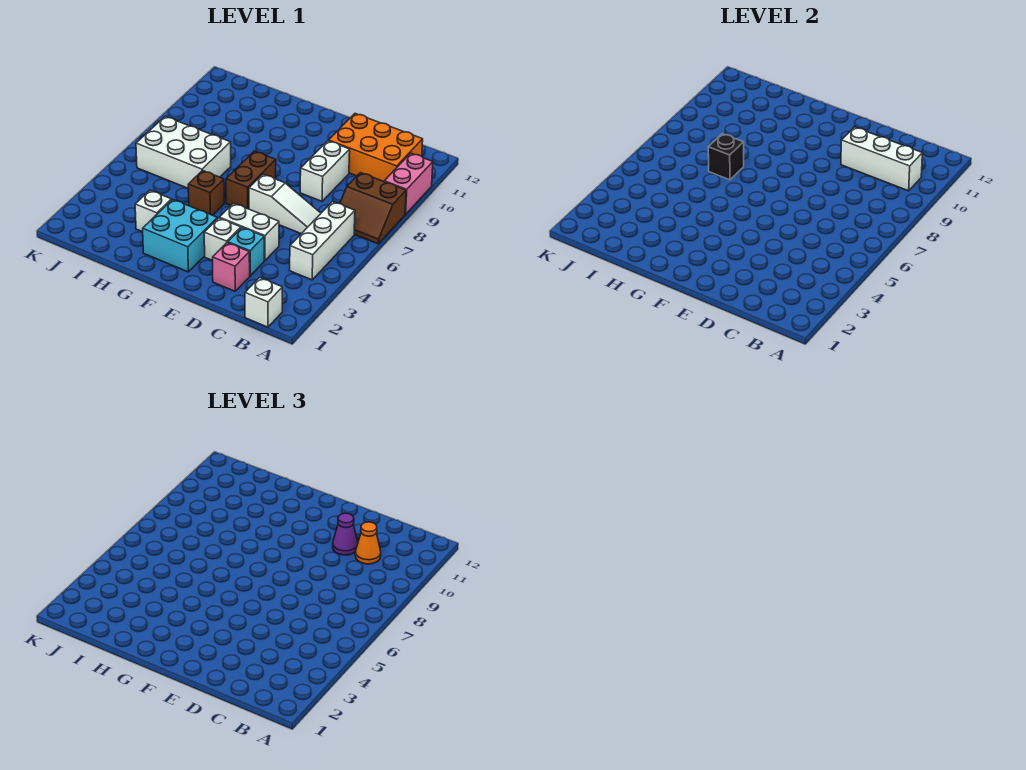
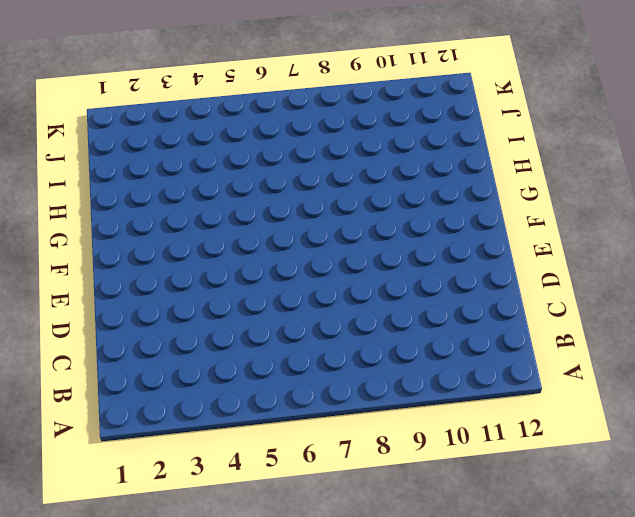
none -> brown 2x2 slope [340,173,406,244]
none -> pink 1x2 brick [384,153,433,214]
none -> white 1x1 brick [245,278,282,327]

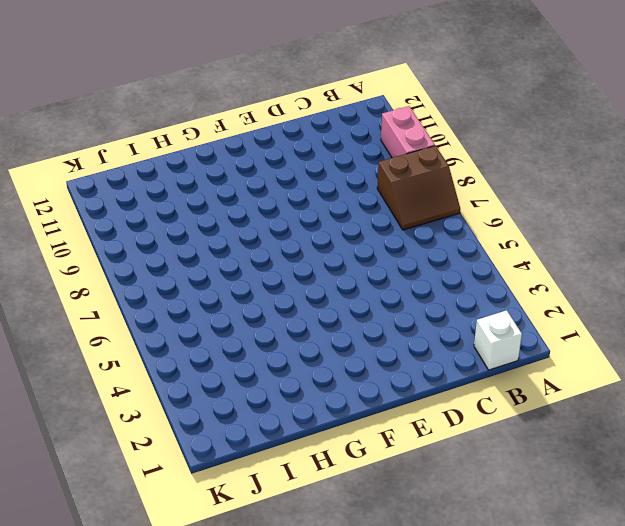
none -> white 1x3 brick [290,202,355,280]
none -> orange 2x3 brick [328,114,423,181]
none -> white 1x3 slope [249,174,321,234]

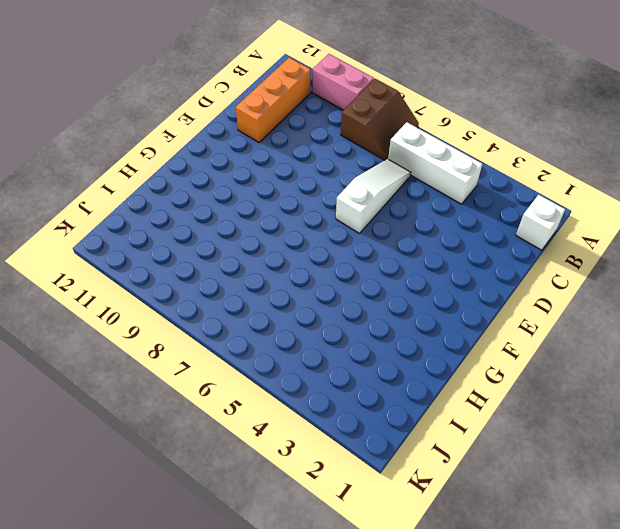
orange 1x3 brick [236,58,311,142] -> orange 2x3 brick [328,114,423,181]
none -> pink 1x1 brick [213,243,250,291]
none -> cyan 1x1 brick [228,228,264,276]
none -> white 1x2 brick [219,203,279,261]

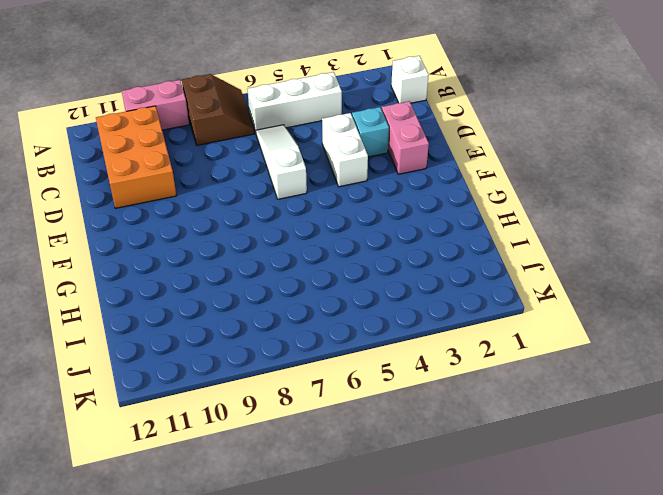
pink 1x2 brick [382,101,429,174] -> pink 1x1 brick [213,243,250,291]
none -> white 1x2 brick [300,141,350,201]
none -> white 1x1 brick [204,218,241,261]
none -> cyan 2x2 brick [143,199,218,272]

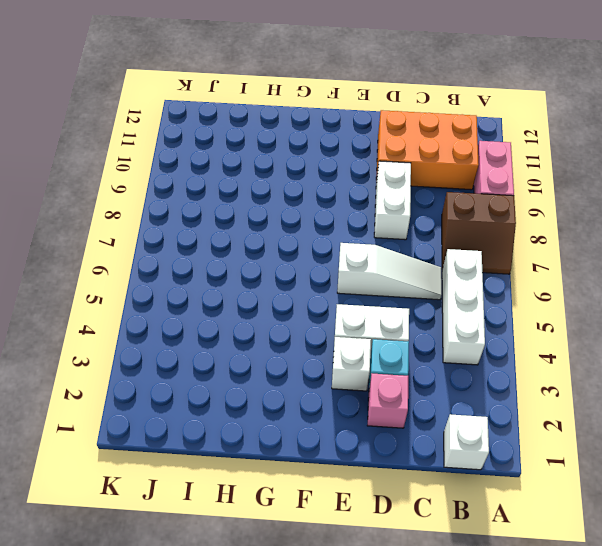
none -> cyan 2x2 brick [143,199,218,272]
none -> brown 1x2 brick [226,151,276,209]
none -> brown 1x1 brick [188,171,224,215]

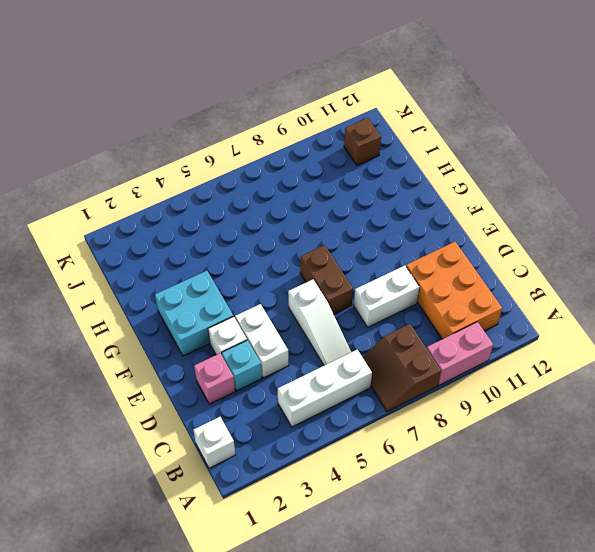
brown 1x2 brick [300,245,353,314] -> brown 1x2 brick turned to [226,151,276,209]
brown 1x1 brick [344,118,381,165] -> brown 1x1 brick moved to [188,171,224,215]
none -> white 1x1 brick [135,190,171,232]
none -> white 2x3 brick [136,117,231,188]
none -> white 1x3 brick [841,127,922,191]

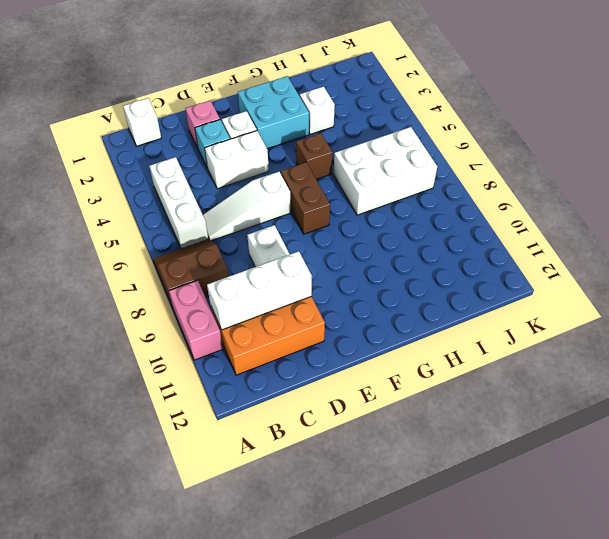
none -> black 1x1 brick [708,134,744,180]
none -> orange 1x1 cone [355,522,381,564]
none -> purple 1x1 cone [333,513,358,555]

